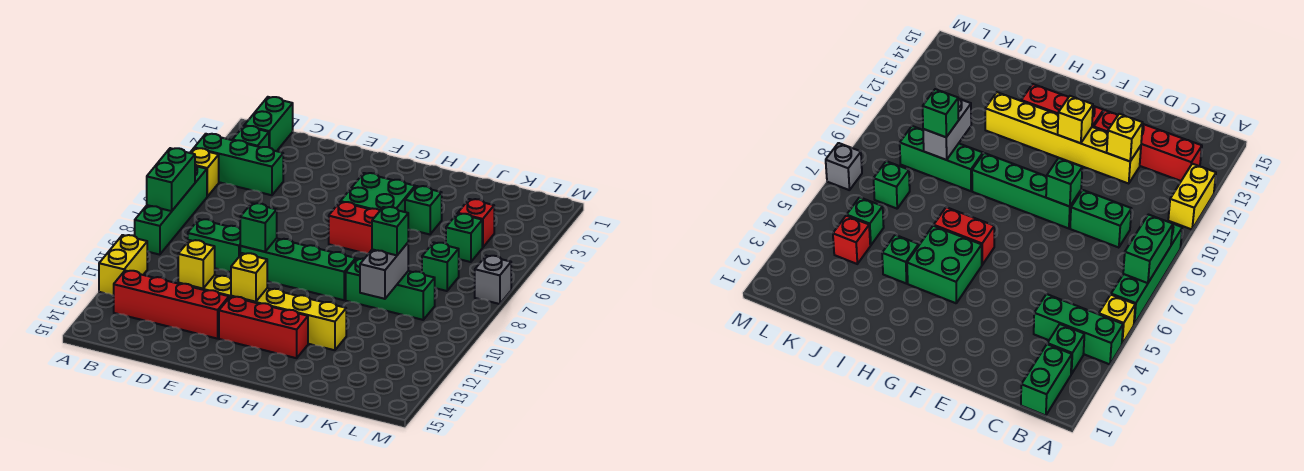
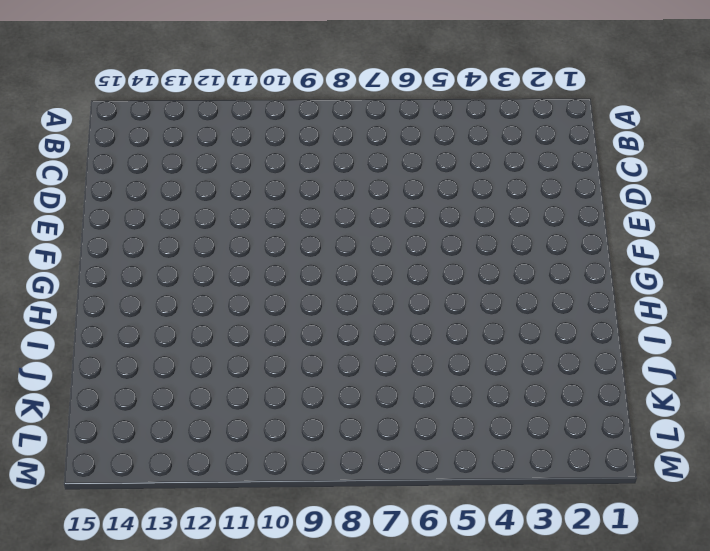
none -> green 1x3 brick [195,134,283,195]
none -> yellow 1x1 brick [190,148,219,196]
none -> green 1x4 brick [135,165,207,255]

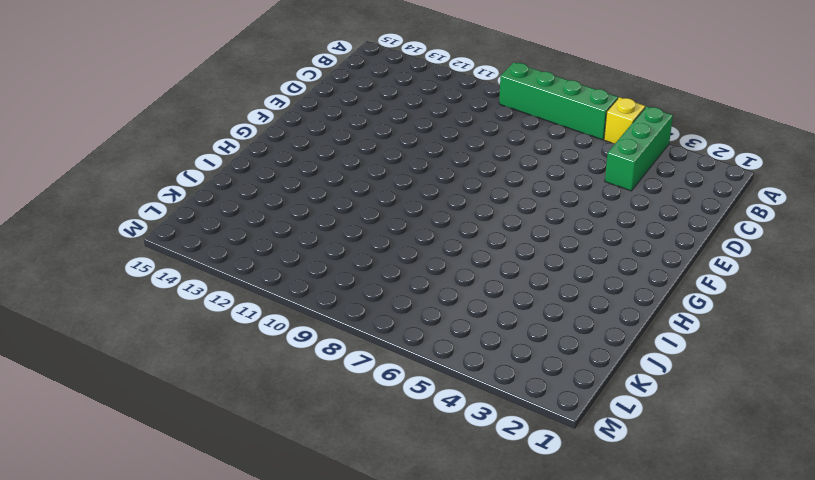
none -> yellow 1x2 brick [99,235,147,295]
none -> green 1x2 brick [244,97,293,151]
none -> green 1x1 brick [233,126,269,147]

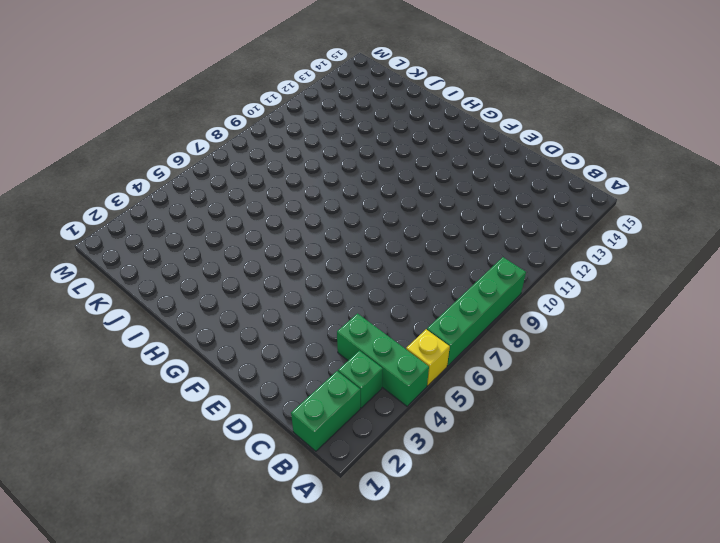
none -> yellow 1x2 brick [99,235,147,295]
none -> red 1x4 brick [114,271,229,339]
none -> green 1x2 brick [188,219,240,272]

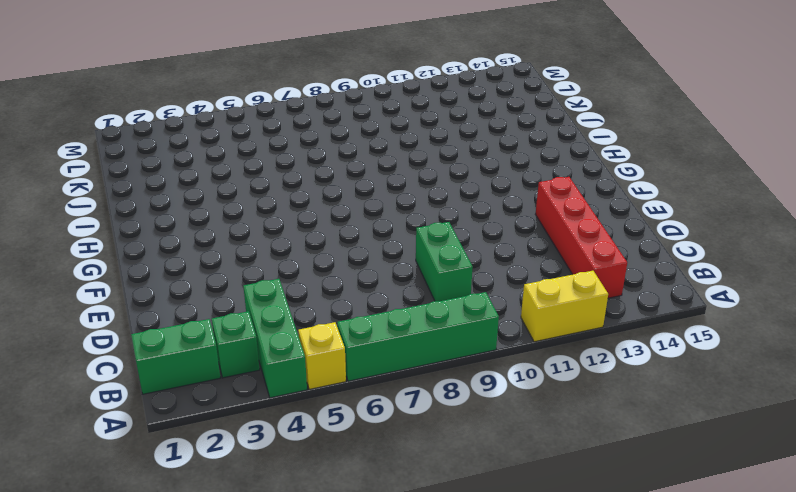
none -> yellow 1x6 brick [178,275,346,350]
none -> green 1x4 brick [240,238,356,300]
none -> red 1x3 brick [219,297,308,358]

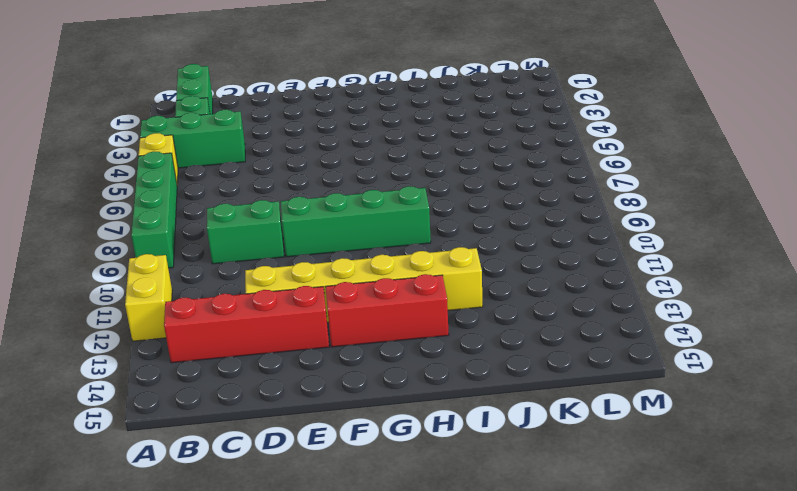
none -> green 2x2 brick [341,173,415,212]
none -> red 1x2 brick [329,202,380,254]
none -> green 1x1 brick [405,186,442,234]

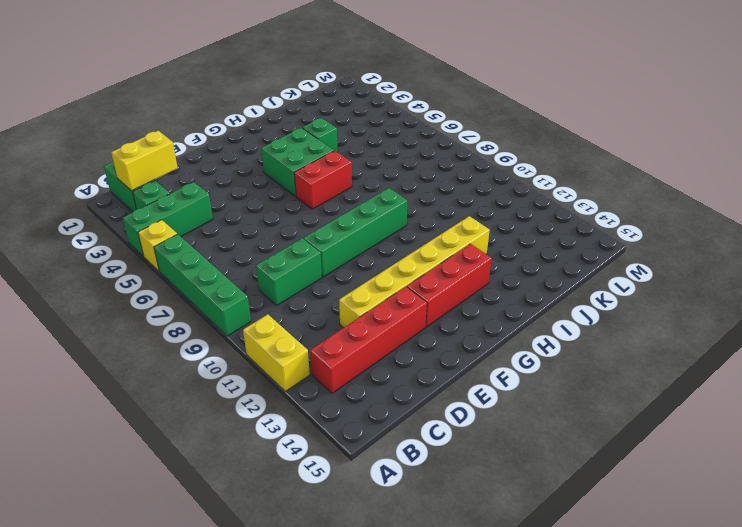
yellow 1x2 brick [111,131,178,191] -> none
none -> green 1x3 brick [346,258,435,320]
none -> red 1x1 brick [458,199,494,248]
none -> green 1x1 brick [446,214,482,262]

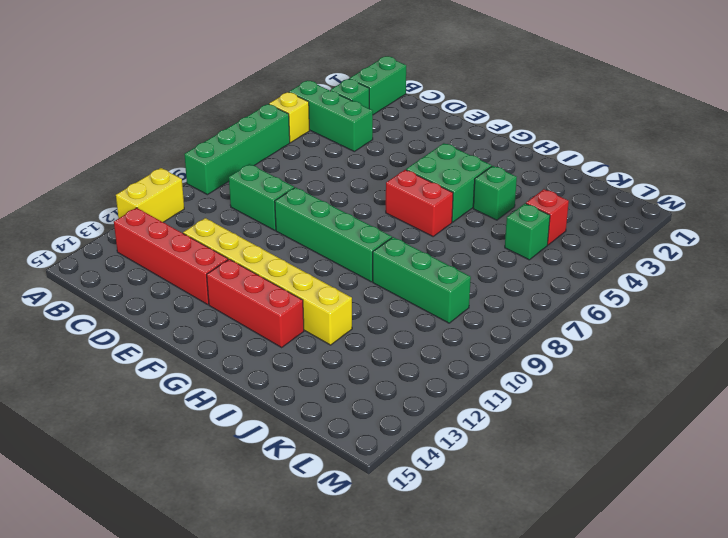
none -> green 1x1 brick [422,242,459,291]
none -> grey 1x1 brick [475,256,511,304]
none -> green 1x2 brick [147,148,195,211]

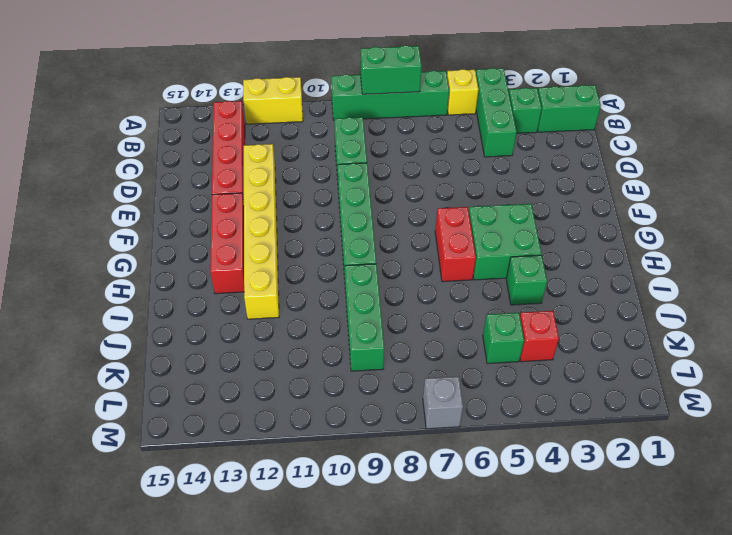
none -> green 1x1 brick [422,242,459,291]
none -> yellow 1x1 brick [178,240,215,289]
none -> green 1x1 brick [240,203,277,252]

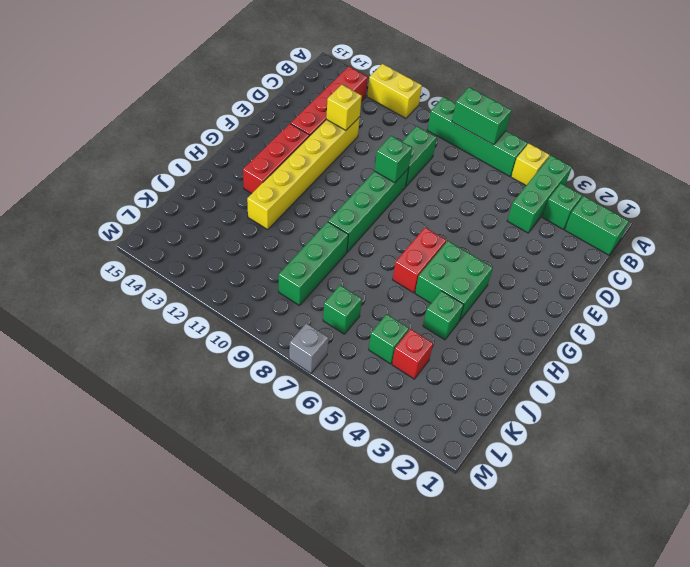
none -> yellow 1x1 brick [231,253,267,302]
none -> grey 1x2 brick [360,243,408,299]
none -> green 1x1 brick [372,207,408,255]

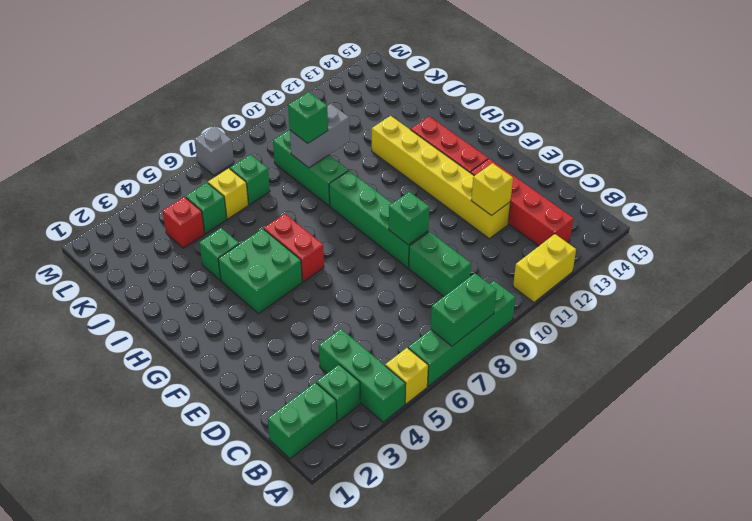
yellow 1x1 brick [208,168,248,219] -> yellow 1x1 brick moved to [231,253,267,302]

